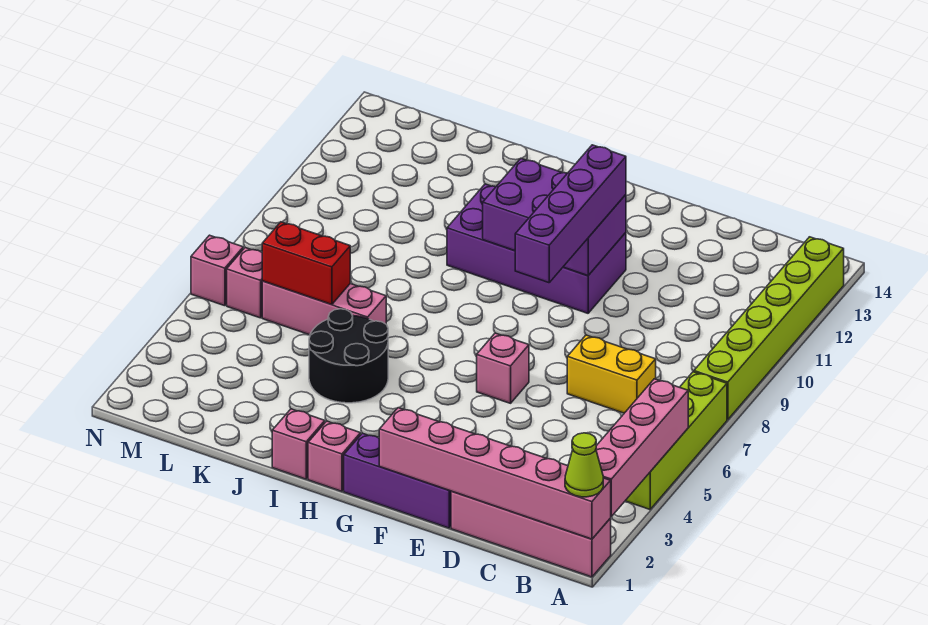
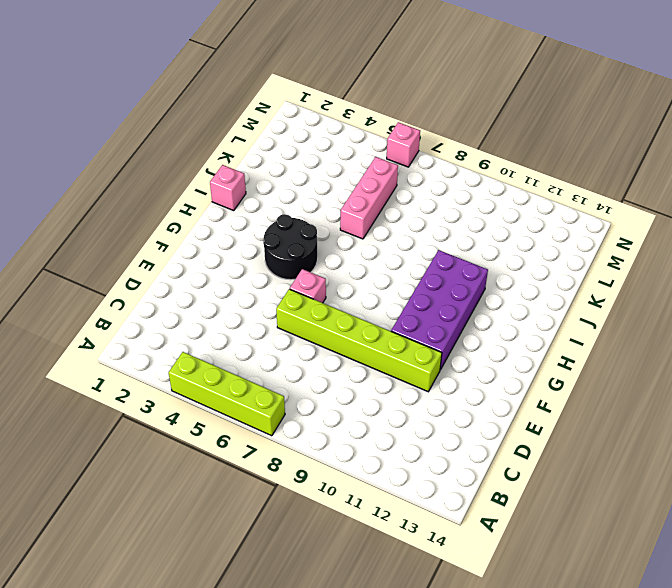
lime 1x6 brick [276,289,442,392] -> lime 1x6 brick moved to [694,237,844,420]
black 2x2 round brick [263,214,318,280] -> black 2x2 round brick moved to [309,309,388,403]
none -> pink 1x4 brick [451,491,611,577]
none -> yellow 1x2 brick [567,335,656,413]
none -> purple 1x3 brick [344,433,451,528]

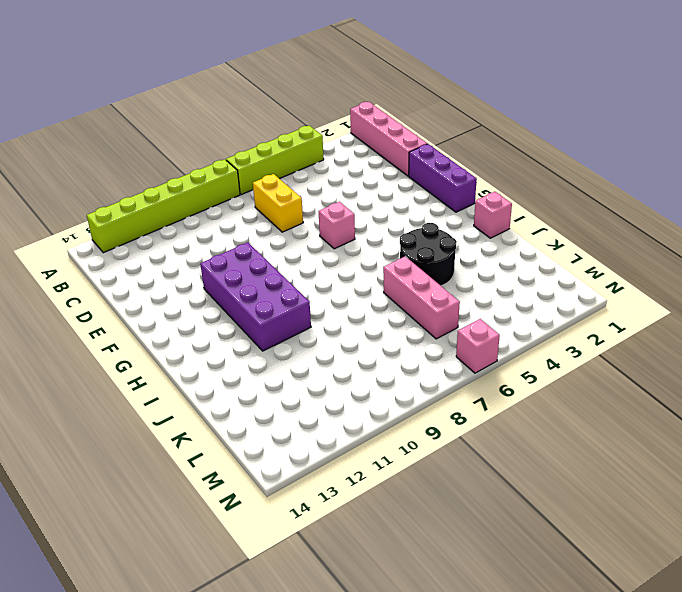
none -> pink 1x1 brick [308,421,361,491]
none -> pink 1x1 brick [227,248,262,318]
none -> pink 1x6 brick [379,408,611,539]

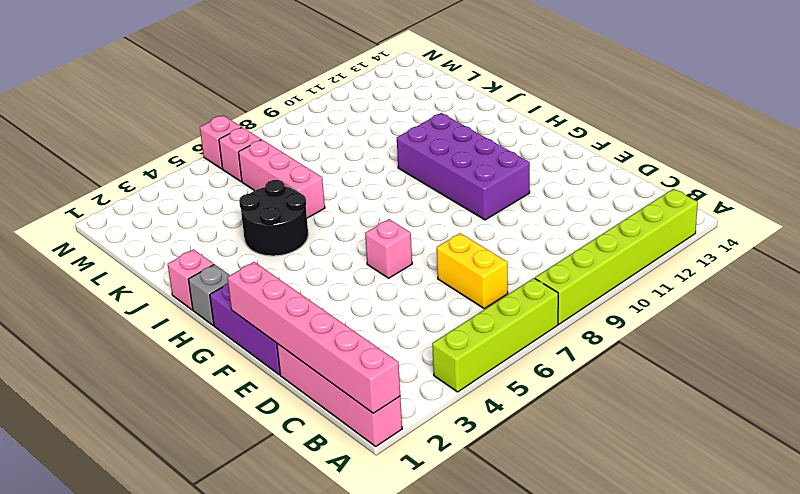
grey 1x1 brick [188,264,230,325] -> pink 1x1 brick [308,421,361,491]
none -> pink 1x4 brick [596,379,688,517]
none -> purple 2x3 brick [483,158,626,276]
none -> red 1x2 brick [262,222,350,305]

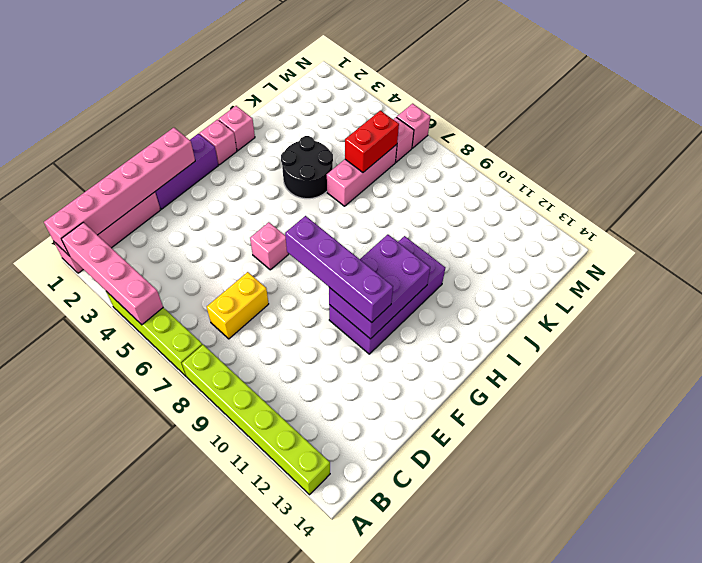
none -> lime 1x1 cone [565,433,603,497]

